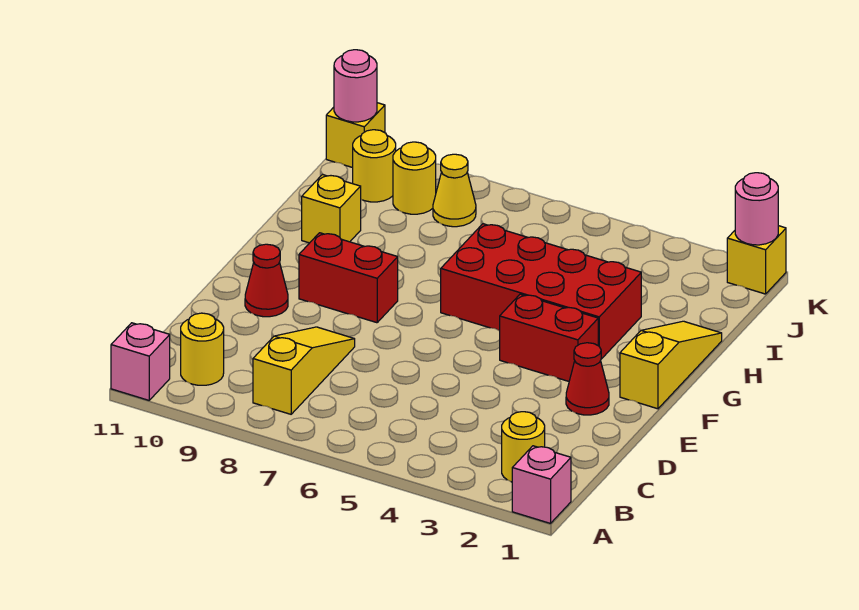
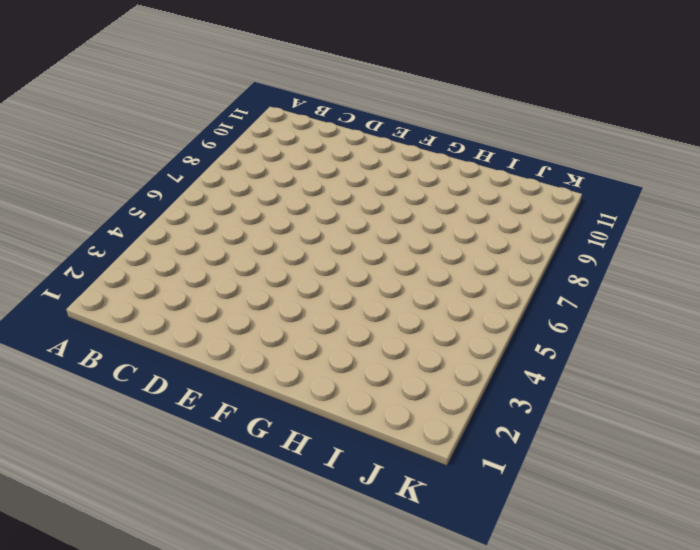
none -> pink 1x1 brick [512,446,571,523]
none -> pink 1x1 brick [111,323,170,400]
none -> yellow 1x1 round brick [502,412,545,482]

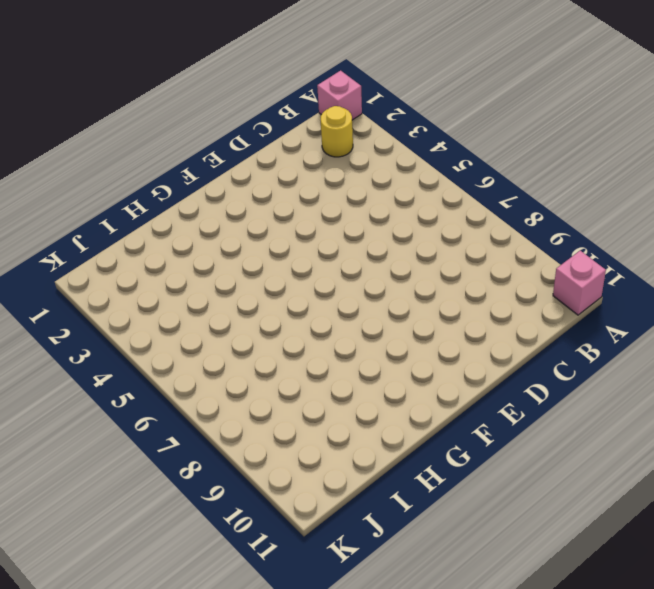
none -> yellow 1x3 slope [253,327,355,414]
none -> yellow 1x1 round brick [181,313,224,385]
none -> red 1x1 cone [566,343,609,415]

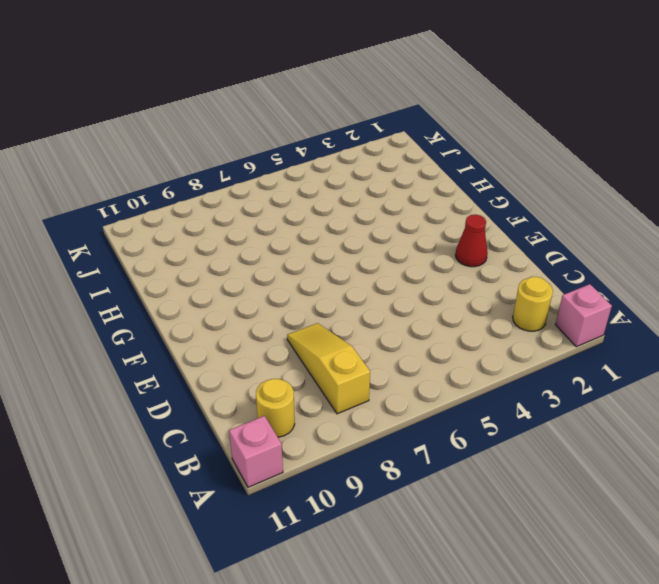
none -> red 1x1 cone [245,244,288,317]
none -> yellow 1x3 slope [620,321,722,409]
none -> red 1x2 brick [500,294,598,381]

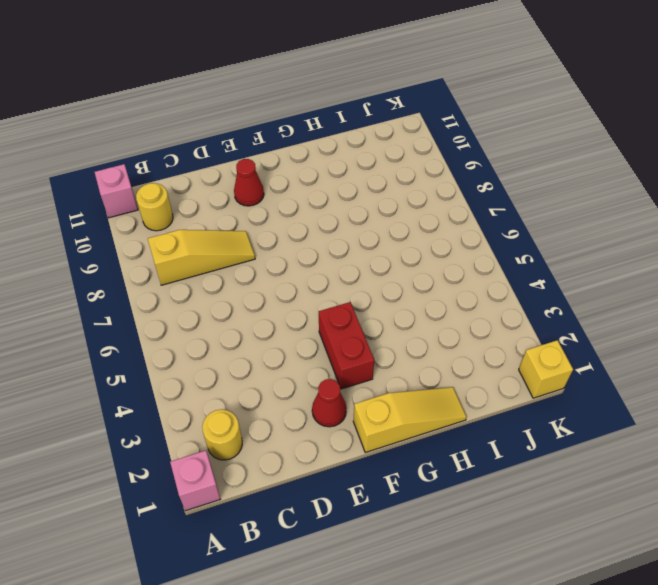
none -> red 1x2 brick [299,233,398,323]
none -> red 2x4 brick [441,224,641,359]
none -> yellow 1x1 brick [302,174,361,243]

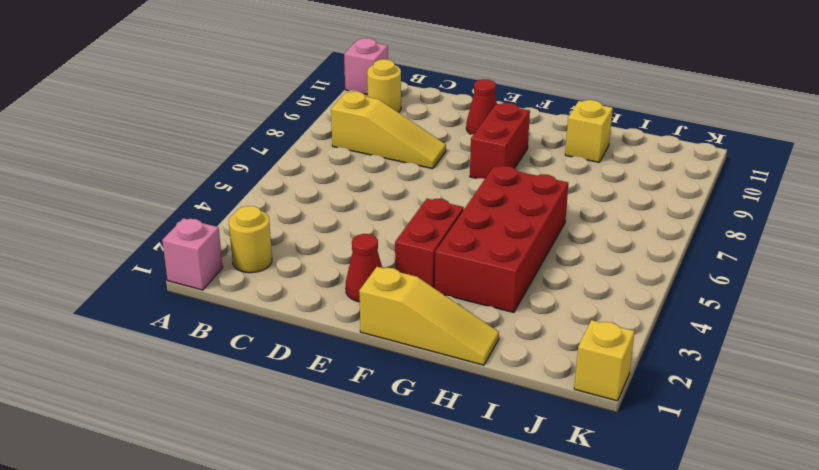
none -> yellow 1x1 cone [433,154,476,227]
none -> yellow 1x1 round brick [393,142,436,214]
none -> yellow 1x1 round brick [353,130,396,202]

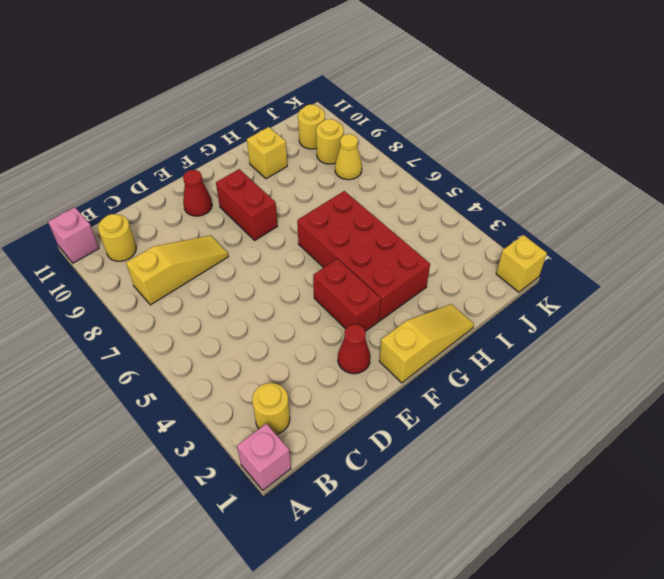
none -> yellow 1x1 brick [326,103,385,168]
none -> pink 1x1 round brick [735,173,778,245]
none -> pink 1x1 round brick [334,50,377,122]

